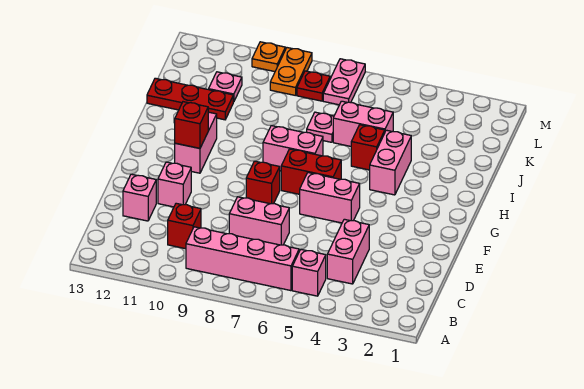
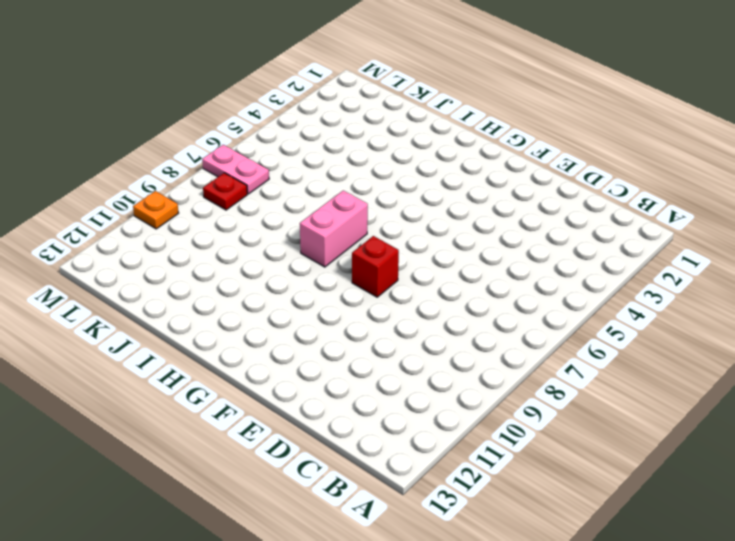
none -> pink 1x1 brick [292,249,326,296]
none -> pink 1x4 brick [186,227,299,291]
none -> pink 1x2 brick [327,219,369,284]

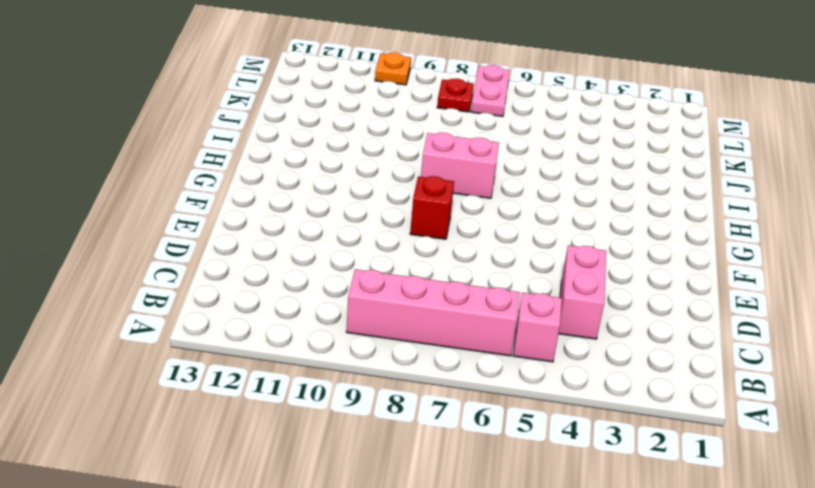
none -> red 1x1 brick [168,203,201,249]
none -> pink 1x2 brick [229,197,289,245]
none -> pink 1x1 brick [123,174,156,221]

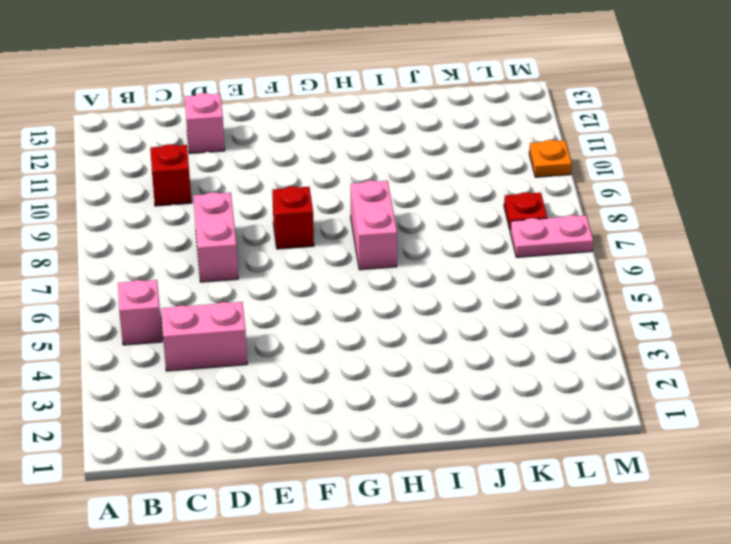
none -> pink 1x4 brick [186,227,299,291]
none -> pink 1x1 brick [158,162,191,207]
none -> pink 1x2 brick [300,173,360,223]

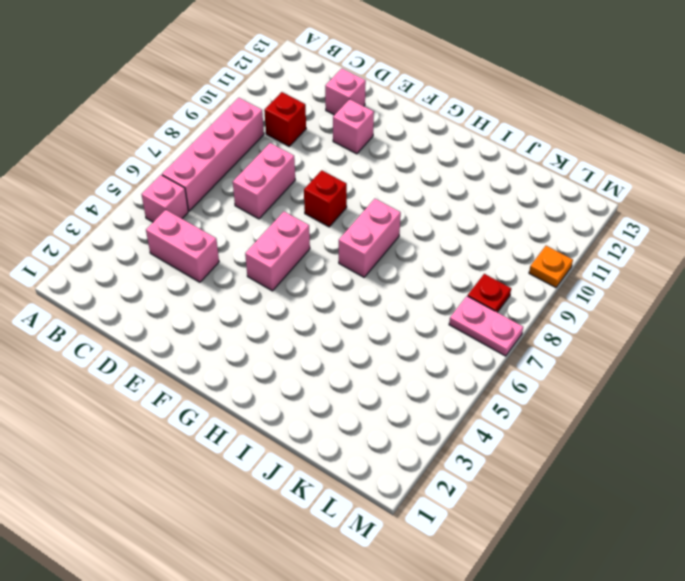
none -> red 1x2 brick [281,149,341,194]
none -> pink 1x2 brick [175,112,217,173]
none -> pink 1x2 brick [370,130,411,195]

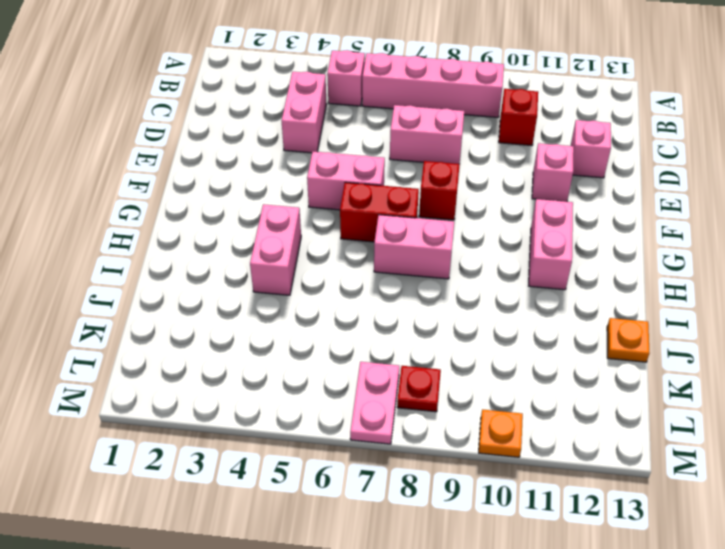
orange 1x1 plate [607,318,649,362] -> red 1x3 plate [147,78,233,120]
none -> red 1x1 brick [351,125,385,170]
none -> pink 1x2 brick [333,101,393,146]
none -> pink 1x1 plate [307,112,334,142]

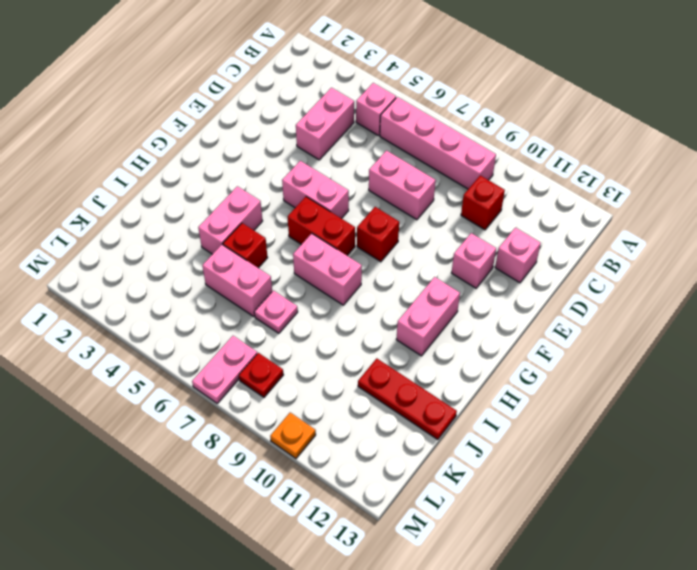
none -> pink 1x1 plate [209,72,242,102]
none -> orange 1x2 plate [270,48,312,95]
none -> red 1x1 brick [175,102,208,148]

